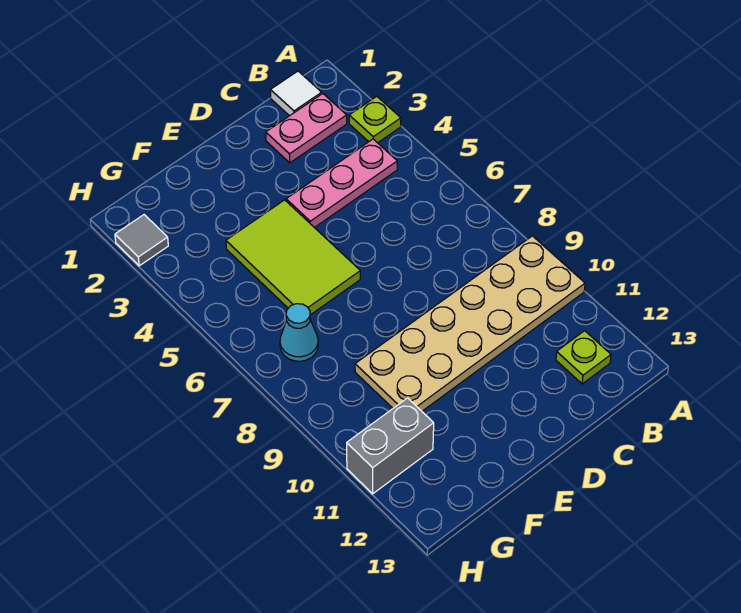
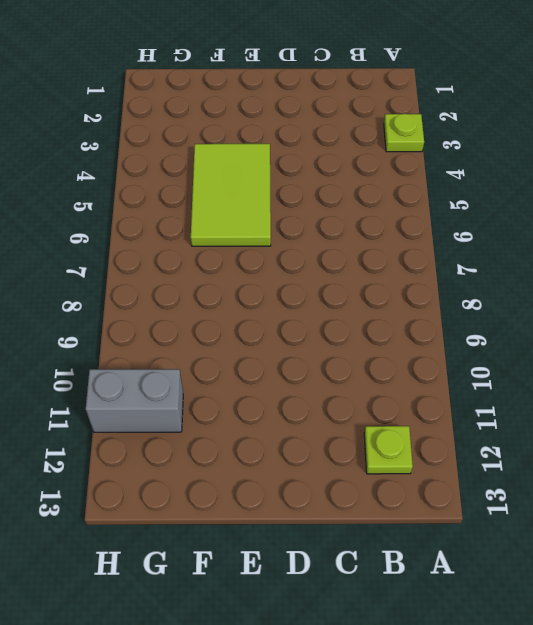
none -> tan 2x6 plate [355,236,585,411]
none -> white 1x1 tile [270,71,322,116]

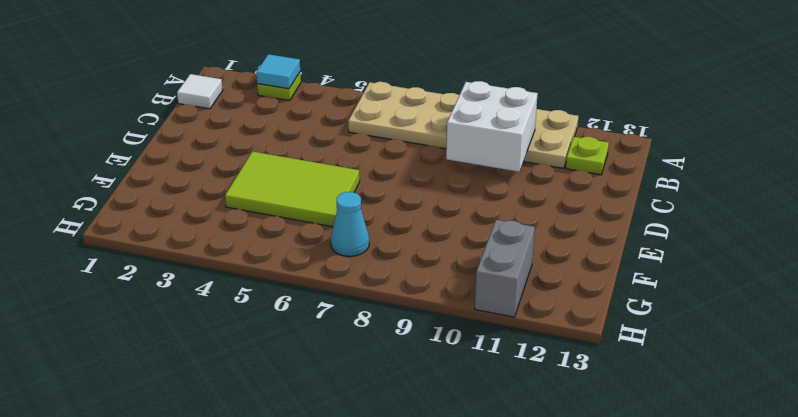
cyan 1x1 tile [256,54,300,89] -> none
tan 2x6 plate [348,82,579,168] -> tan 2x6 plate turned to [355,236,585,411]
white 2x2 brick [446,81,538,172] -> none
none -> pink 1x2 plate [266,94,347,163]
none -> pink 1x3 plate [286,139,397,228]

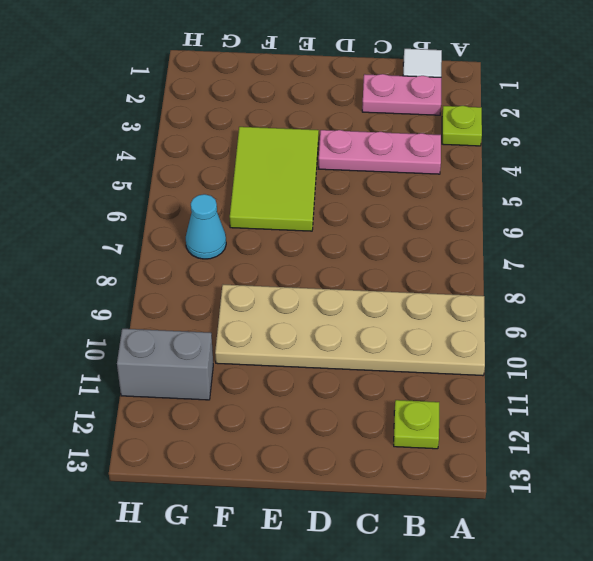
none -> grey 1x1 tile [115,215,168,266]

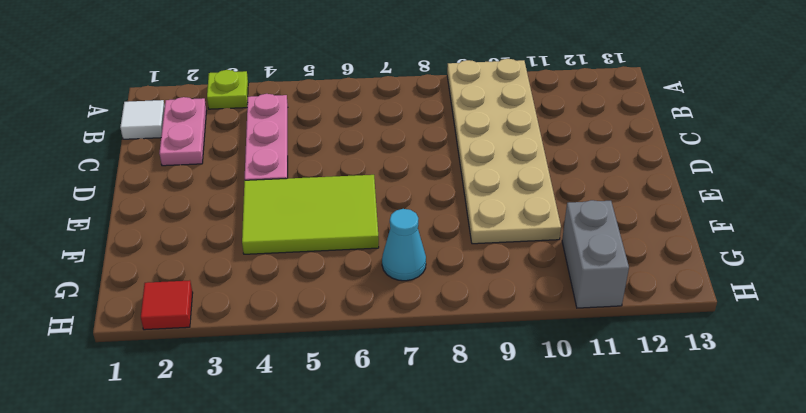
red 1x1 tile [141,280,193,330] -> grey 1x1 tile [115,215,168,266]
none -> lime 1x1 plate [556,331,611,384]

